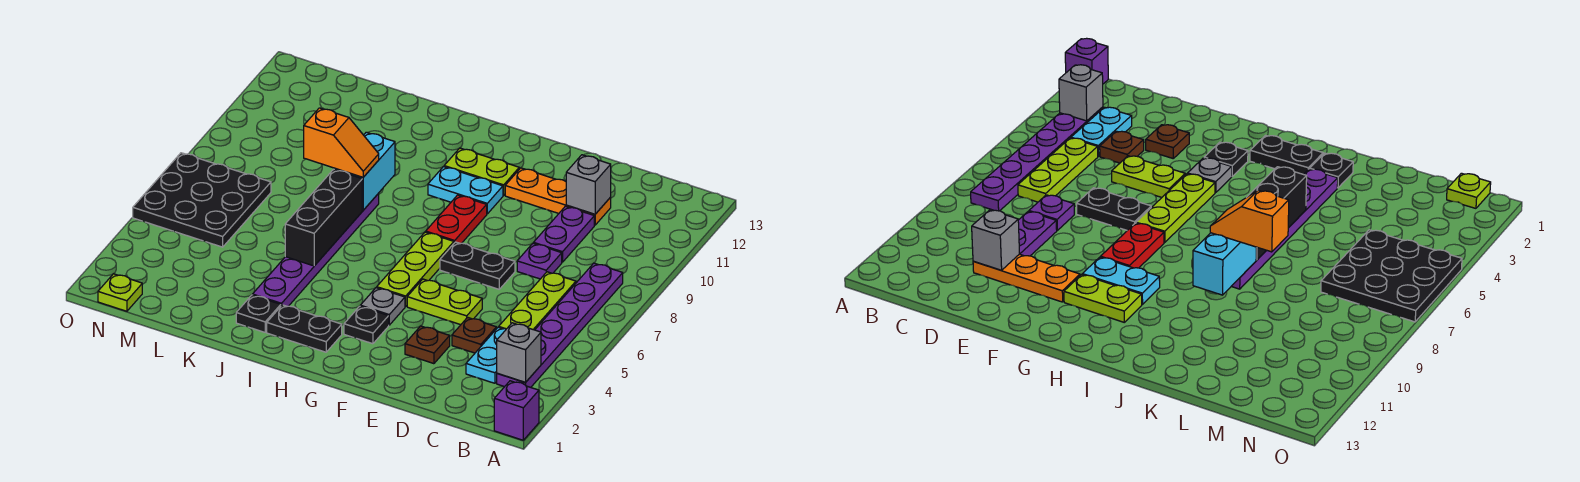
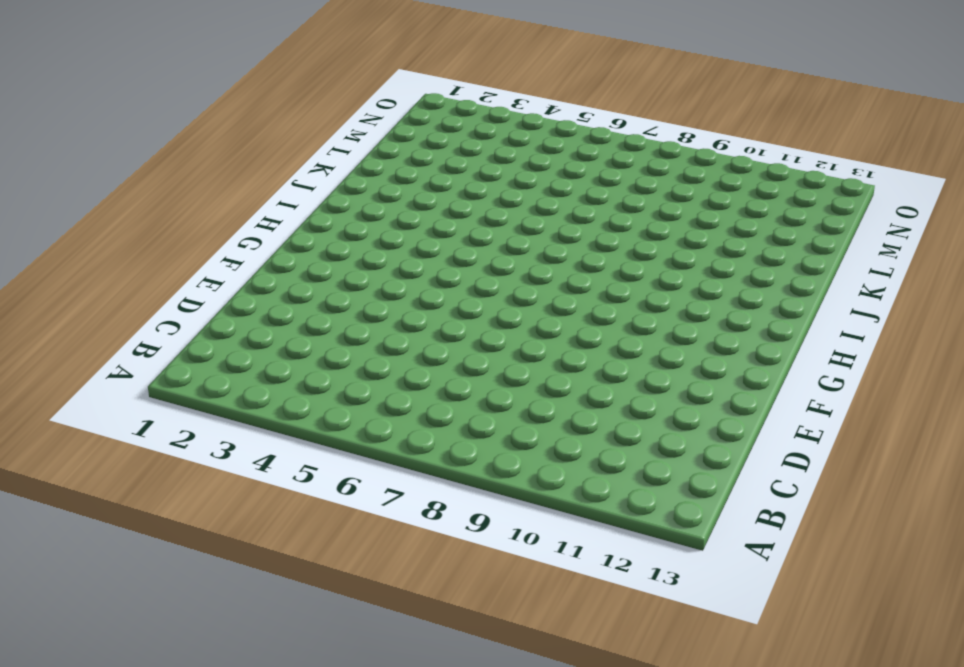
none -> purple 1x1 brick [494,381,539,440]
none -> purple 1x6 plate [497,263,623,387]
none -> cyan 1x2 plate [466,327,506,383]

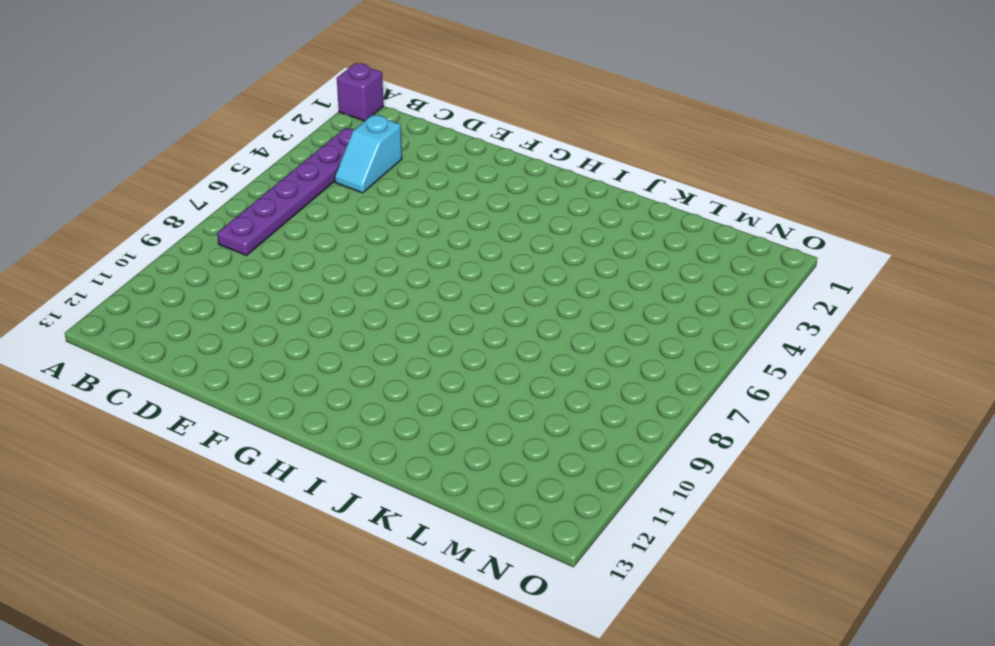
cyan 1x2 slope [335,115,402,193] -> cyan 1x2 plate [466,327,506,383]
none -> lime 1x3 plate [499,272,576,330]
none -> brown 1x1 plate [452,317,496,353]
none -> purple 1x1 plate [517,243,562,279]

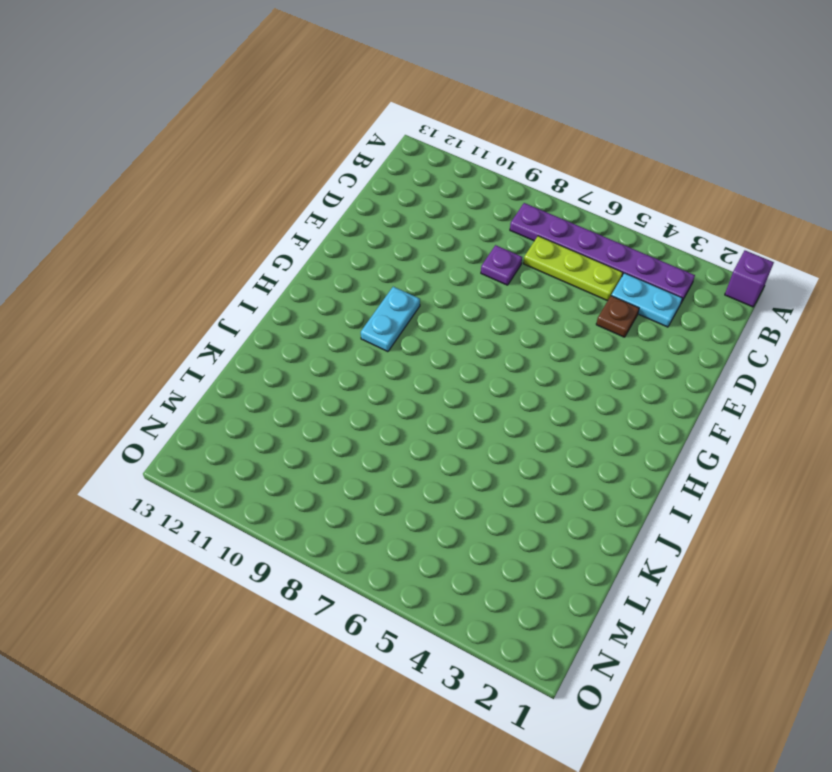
none -> purple 1x2 plate [534,206,594,262]
none -> orange 1x3 plate [505,168,611,225]
none -> brown 1x1 plate [405,326,450,364]

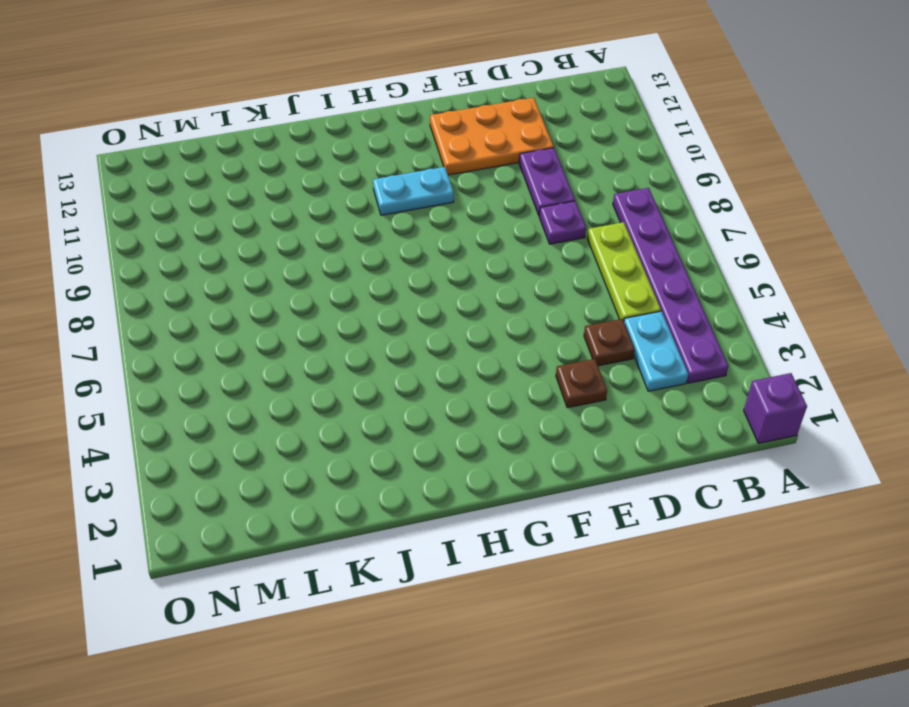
orange 2x3 plate [430,98,554,175] -> orange 1x3 plate [505,168,611,225]
none -> lime 1x2 plate [407,279,482,325]
none -> black 1x2 plate [440,242,515,289]
none -> black 1x1 plate [344,306,389,344]

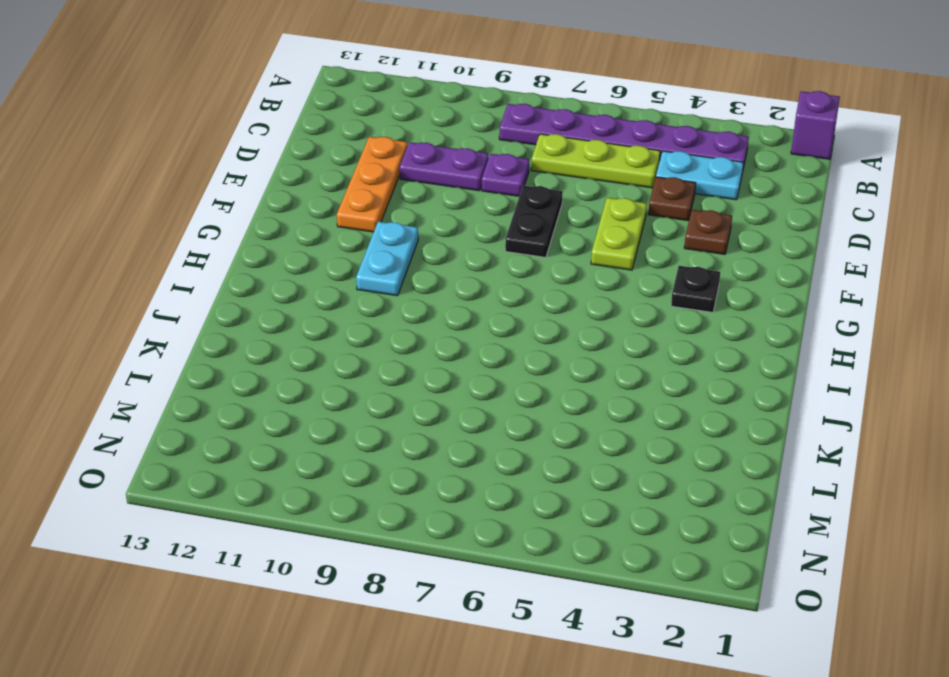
none -> grey 1x1 plate [360,288,405,325]
none -> lime 1x3 plate [377,232,454,307]
none -> red 1x2 plate [426,195,487,244]

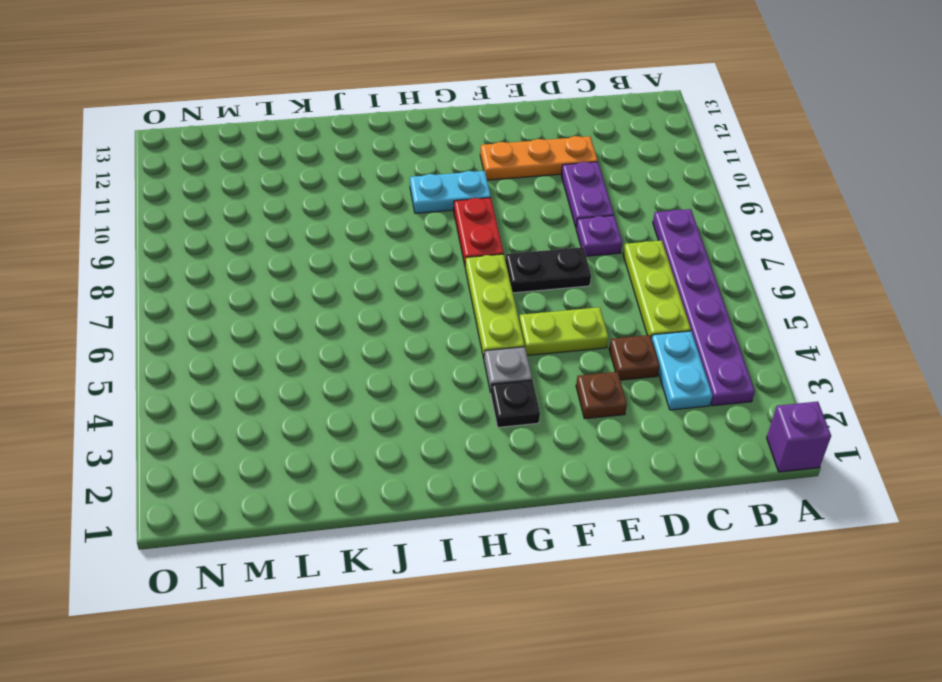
none -> lime 1x2 plate [444,148,519,195]
none -> black 1x2 plate [267,305,342,352]
none -> black 1x1 plate [236,295,281,332]

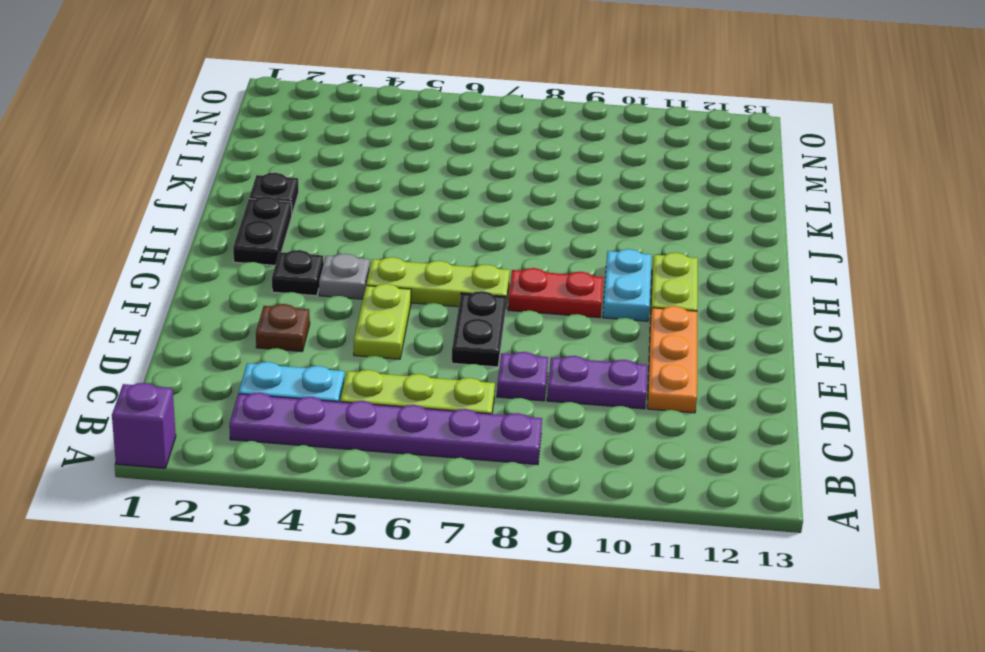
none -> brown 1x1 plate [452,317,496,353]
none -> purple 1x6 plate [253,194,379,306]
none -> black 3x3 plate [133,153,271,247]

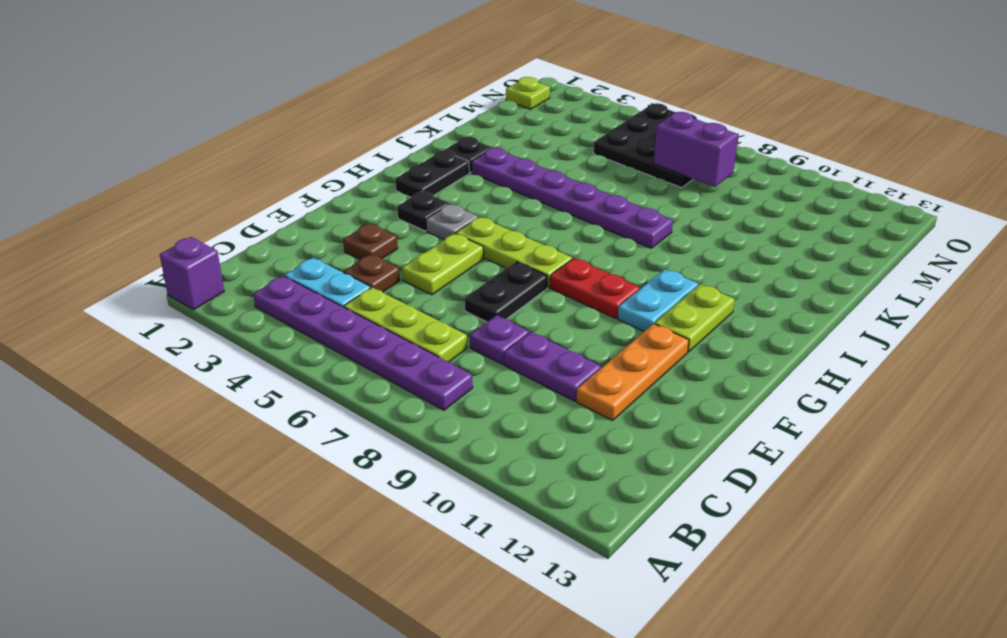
purple 1x2 brick [654,112,738,187] -> none
none -> grey 1x1 brick [497,323,541,382]
none -> grey 1x1 brick [566,155,611,214]
none -> black 1x3 brick [285,169,362,266]

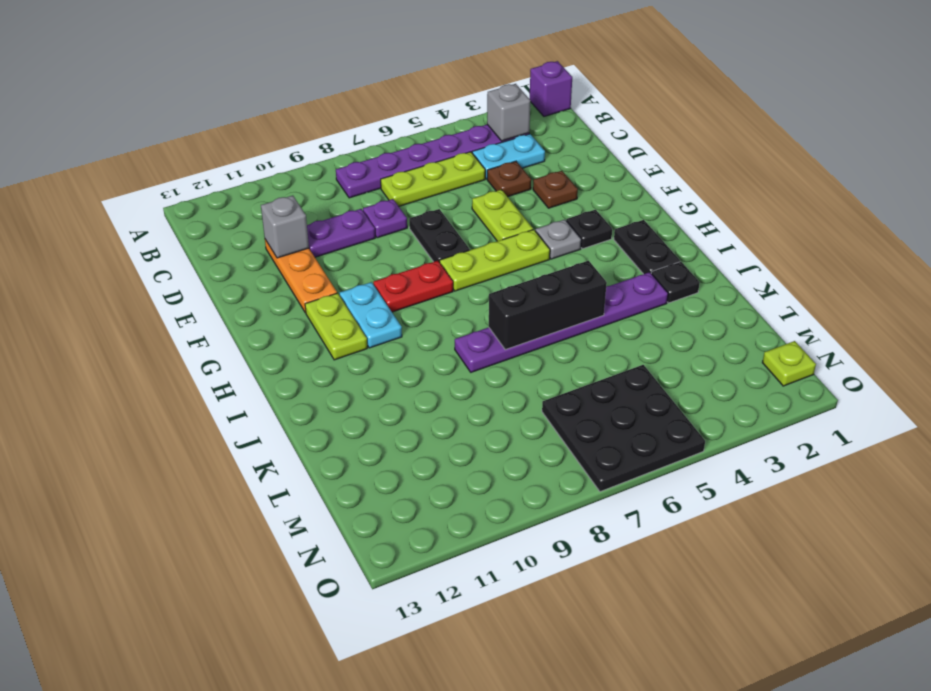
none -> cyan 1x2 brick [334,132,395,210]
none -> orange 1x2 slope [304,108,379,177]

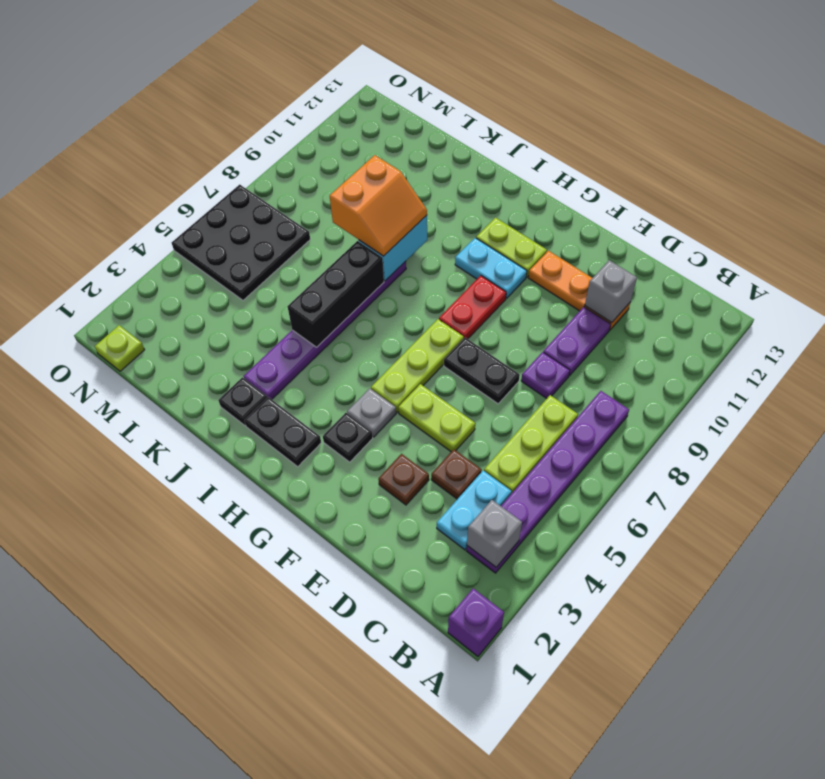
orange 2x2 slope [330,155,427,256] -> orange 1x2 slope [304,108,379,177]

